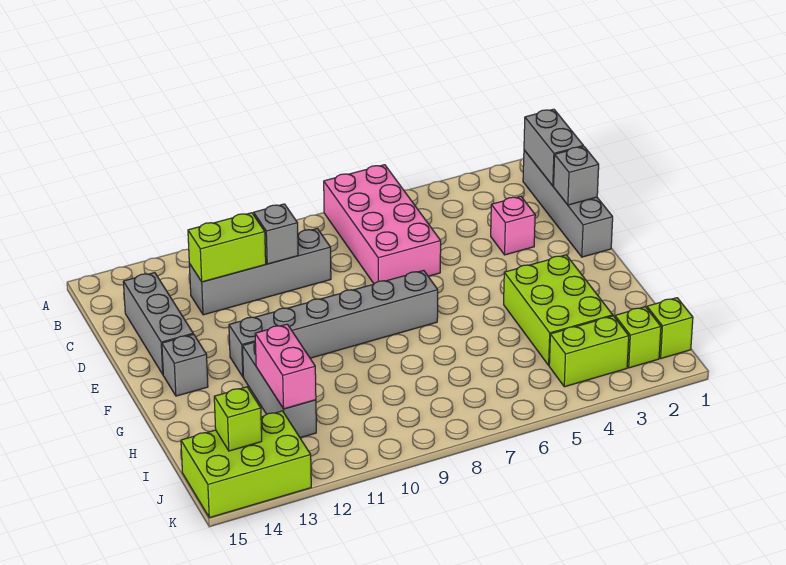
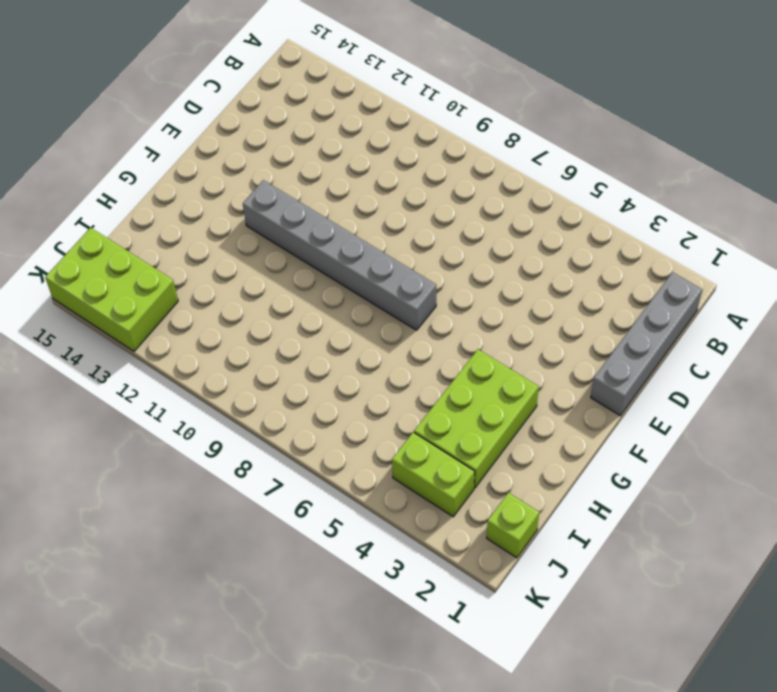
none -> pink 2x4 brick [324,165,441,283]
none -> grey 1x4 brick [189,229,331,315]
none -> grey 1x3 brick [123,273,193,374]

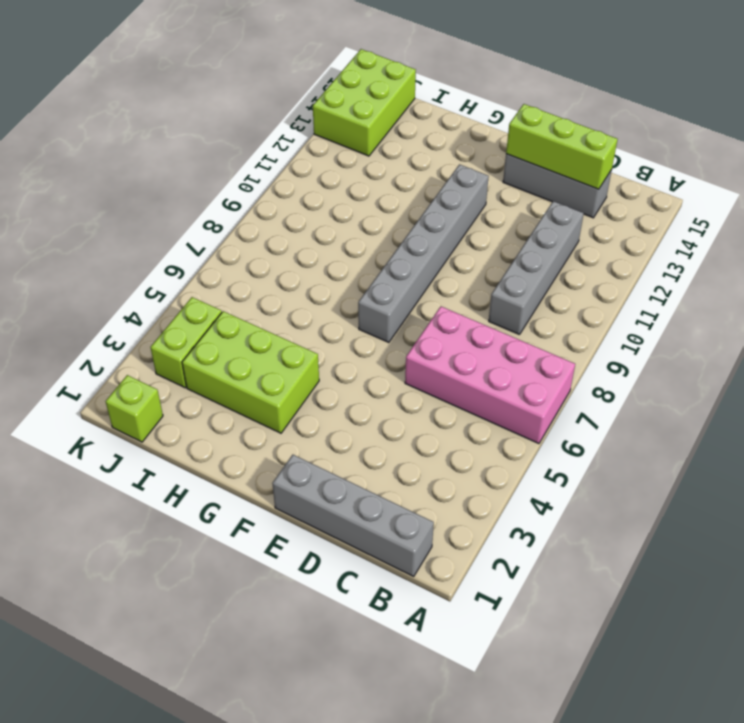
lime 1x3 brick [506,104,618,189] -> none
none -> pink 1x1 brick [491,196,535,255]
none -> grey 1x1 brick [162,334,208,396]
none -> grey 1x3 brick [242,342,316,438]

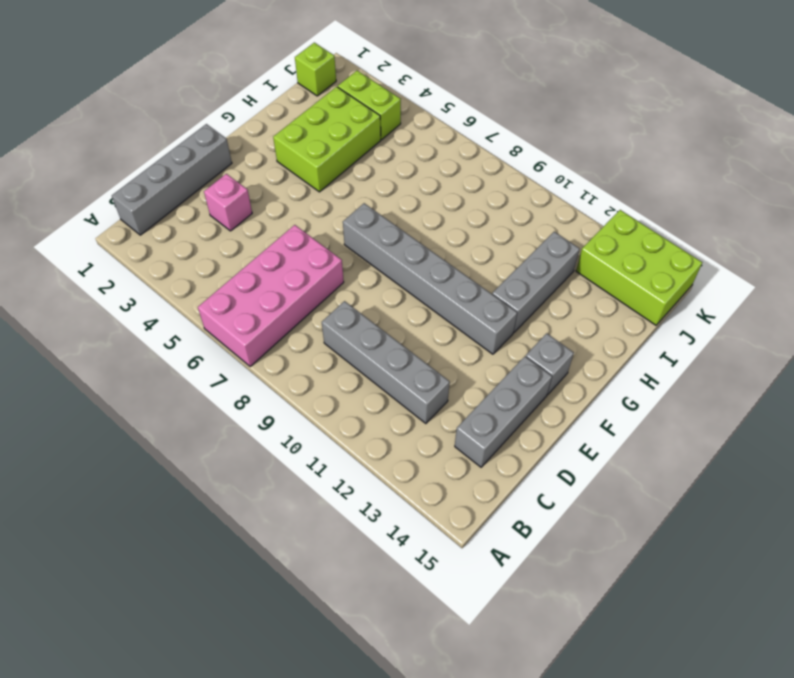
none -> lime 1x1 brick [615,307,661,368]
none -> grey 1x2 brick [524,109,583,186]
none -> grey 1x1 brick [254,204,298,264]

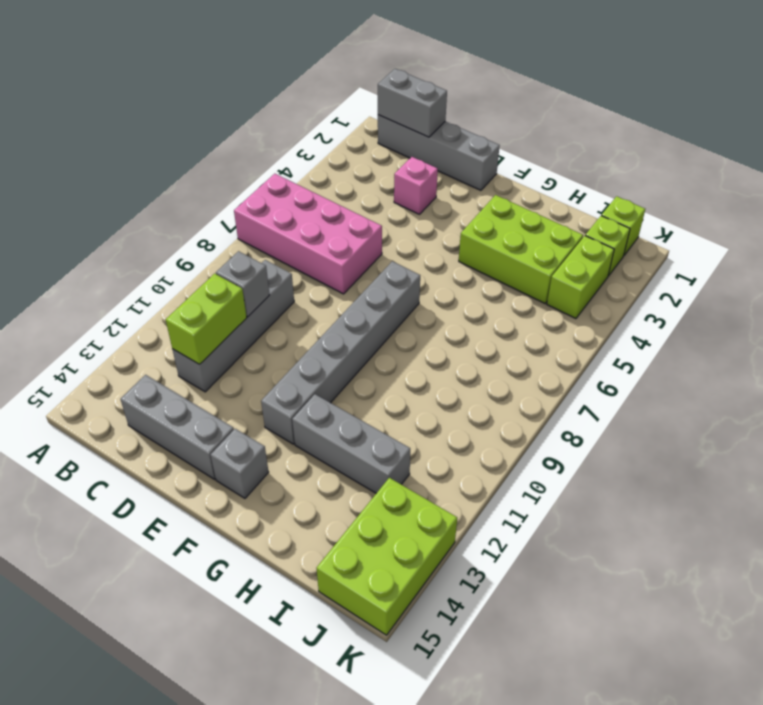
none -> grey 1x1 brick [554,146,599,205]
none -> pink 1x2 brick [255,324,316,409]
none -> lime 1x1 brick [214,387,262,451]

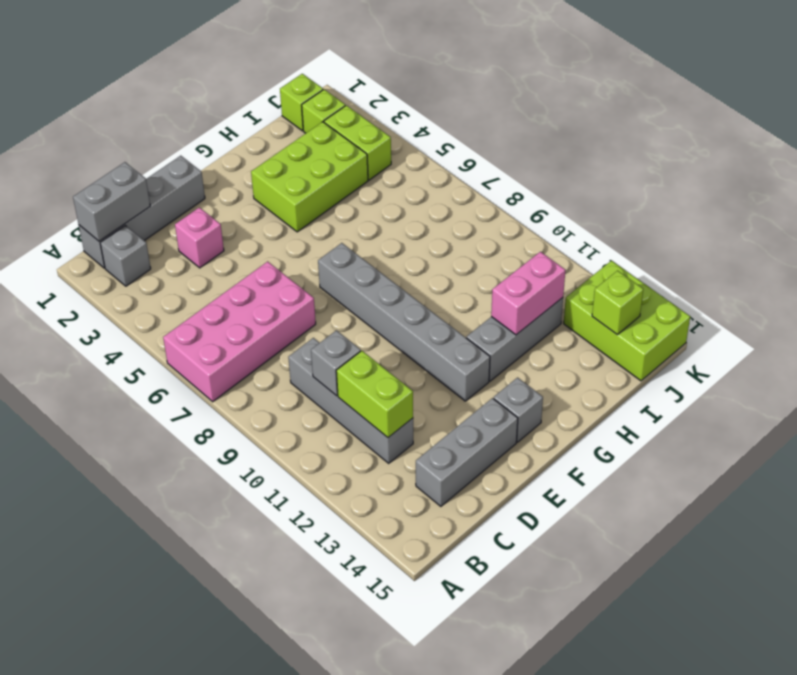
grey 1x1 brick [100,225,151,286] -> grey 1x1 brick moved to [554,146,599,205]

